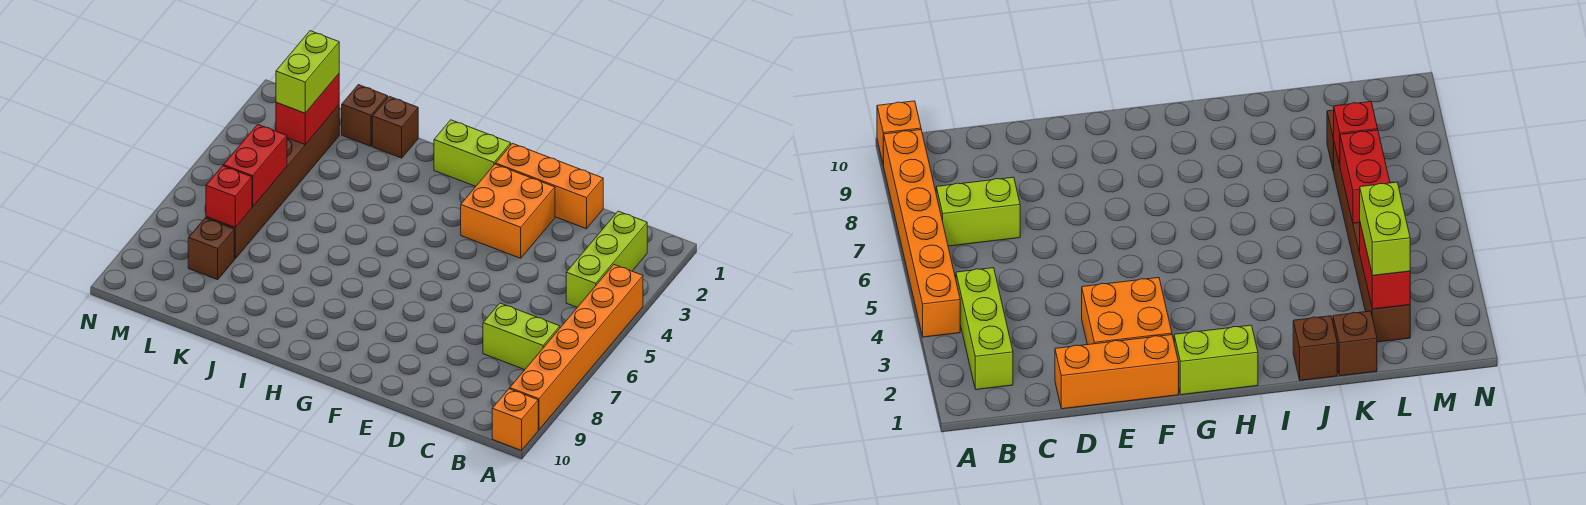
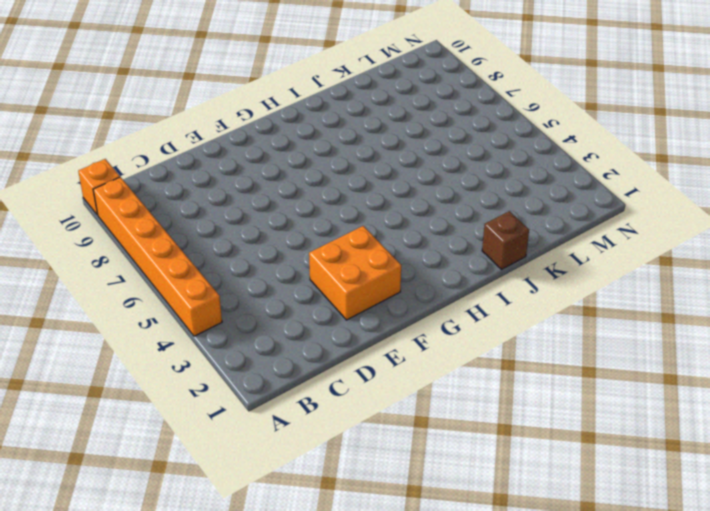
none -> lime 1x3 brick [566,211,647,307]
none -> lime 1x2 brick [483,303,560,370]
none -> orange 1x3 brick [496,143,603,229]

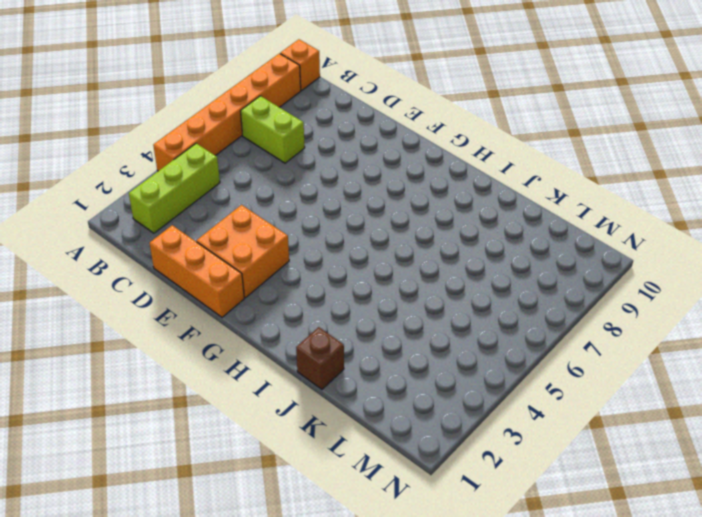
none -> lime 1x2 brick [434,120,511,186]
none -> brown 1x1 brick [342,85,388,146]
none -> brown 1x6 brick [206,105,339,259]

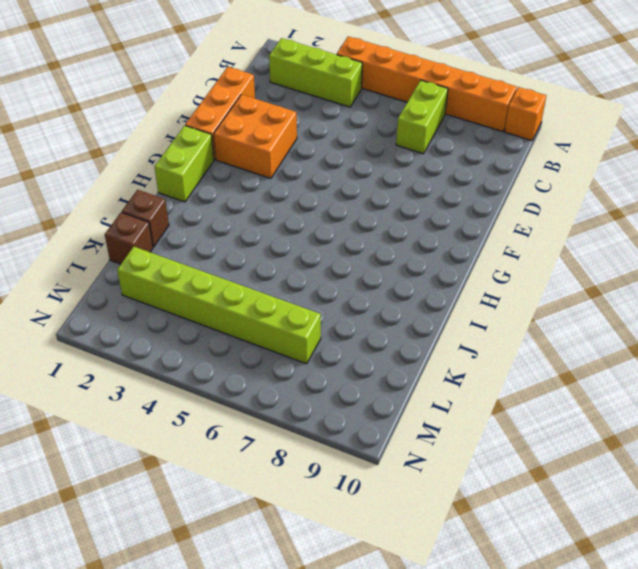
lime 1x6 brick [117,247,321,364] -> brown 1x6 brick [206,105,339,259]
none -> brown 1x1 brick [188,218,234,280]
none -> red 1x2 brick [276,74,339,145]
none -> red 1x2 brick [223,124,287,207]

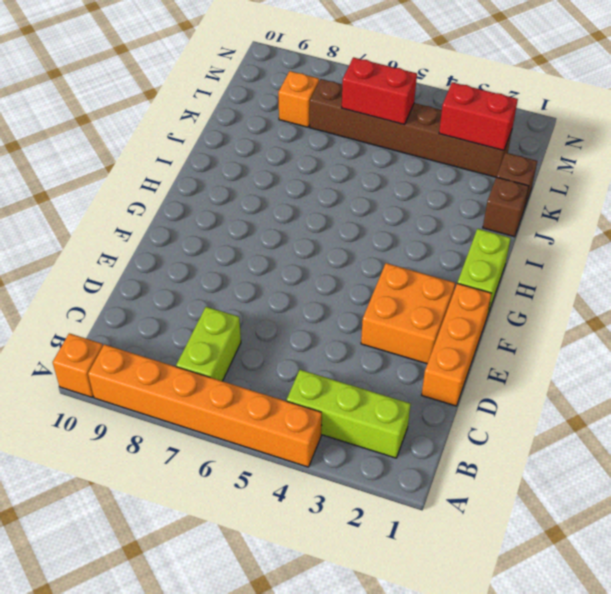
orange 1x1 brick [278,71,319,127] -> brown 1x1 brick [188,218,234,280]
none -> red 1x1 brick [206,166,252,228]
none -> lime 1x2 brick [276,31,339,113]

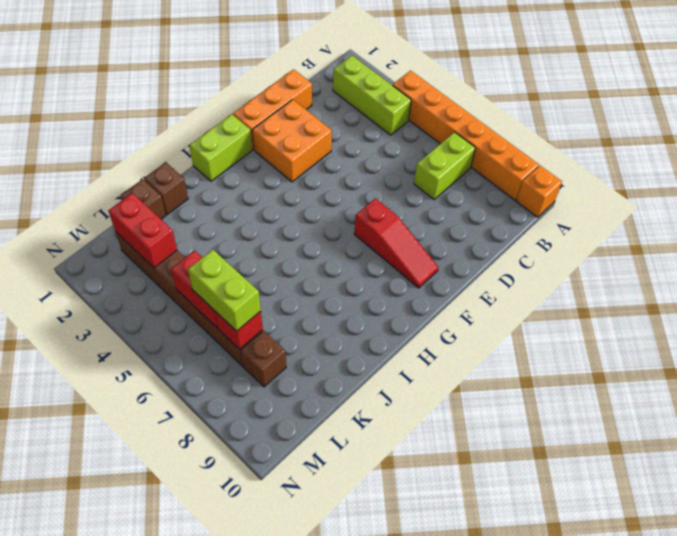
red 1x3 slope [354,198,439,288] -> none
lime 1x2 brick [188,250,261,331] -> lime 1x2 brick moved to [276,31,339,113]

